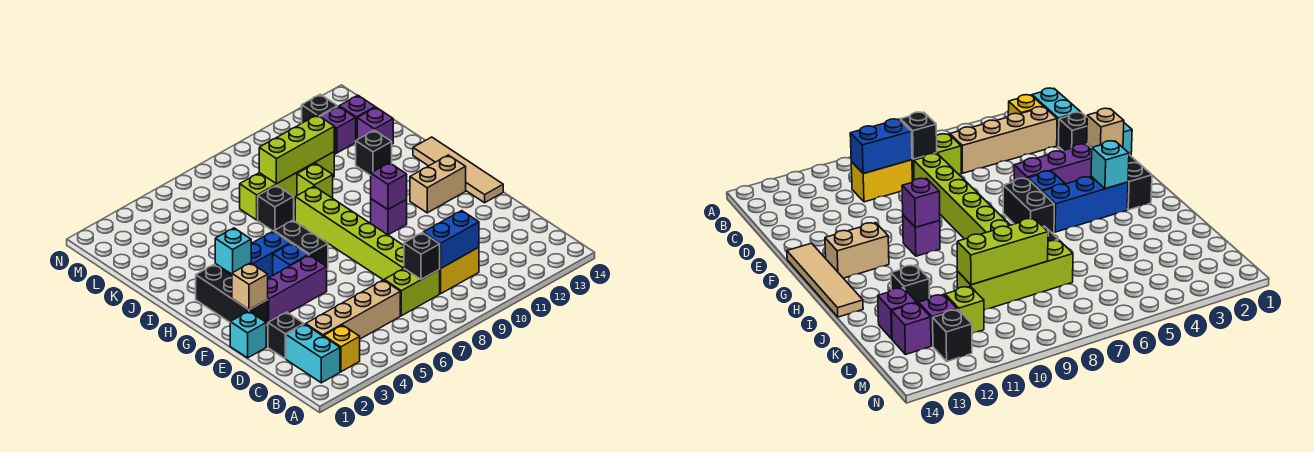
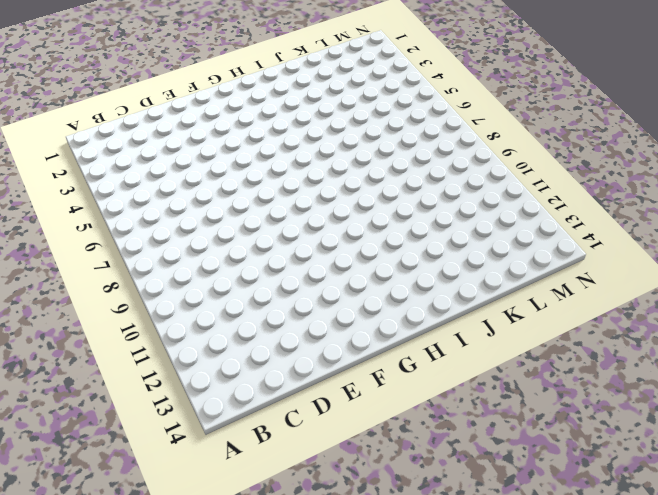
none -> cyan 1x2 brick [286,324,340,383]
none -> yellow 1x1 brick [324,325,360,372]
none -> tan 1x4 brick [306,280,400,339]
none -> lime 1x2 brick [384,269,440,316]

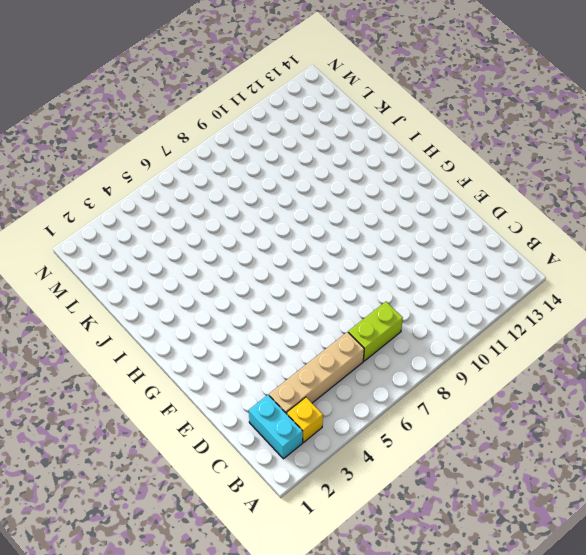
none -> yellow 1x2 brick [440,247,479,294]
none -> black 1x1 brick [268,312,304,359]
none -> lime 1x6 brick [295,186,404,280]
none -> cyan 1x1 brick [230,311,266,358]

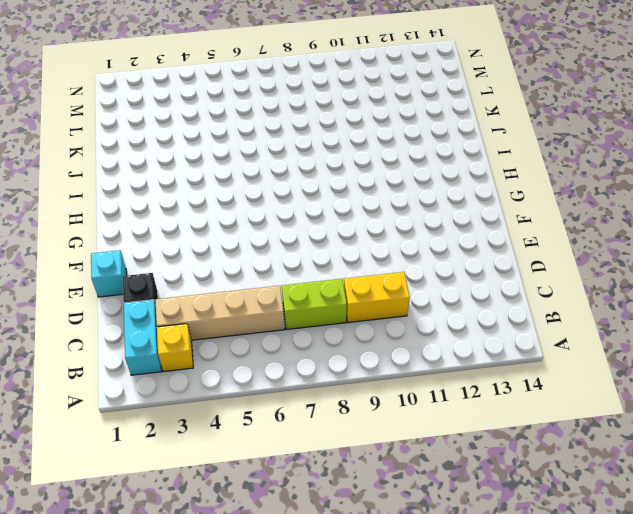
none -> lime 1x6 brick [295,186,404,280]
none -> black 1x3 brick [196,264,268,325]
none -> purple 1x3 brick [267,255,327,322]
none -> tan 1x4 tile [413,137,503,203]

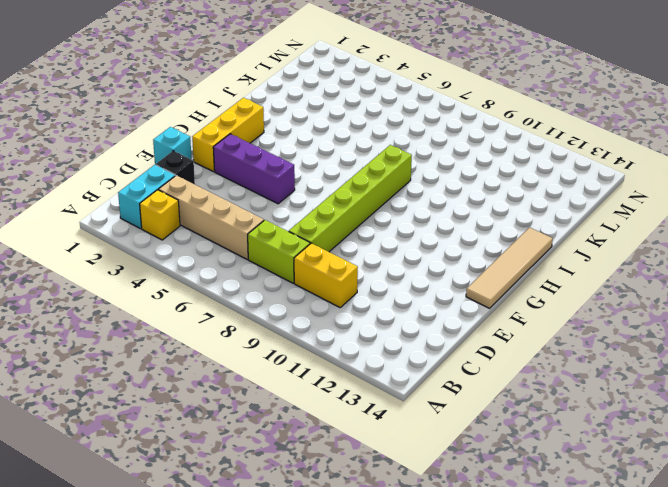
yellow 1x3 brick [192,98,264,172] -> black 1x3 brick [196,264,268,325]
none -> blue 1x1 brick [273,243,309,275]
none -> black 1x2 brick [274,220,328,269]
none -> purple 1x1 brick [371,199,407,235]
none -> tan 1x2 brick [410,155,466,213]

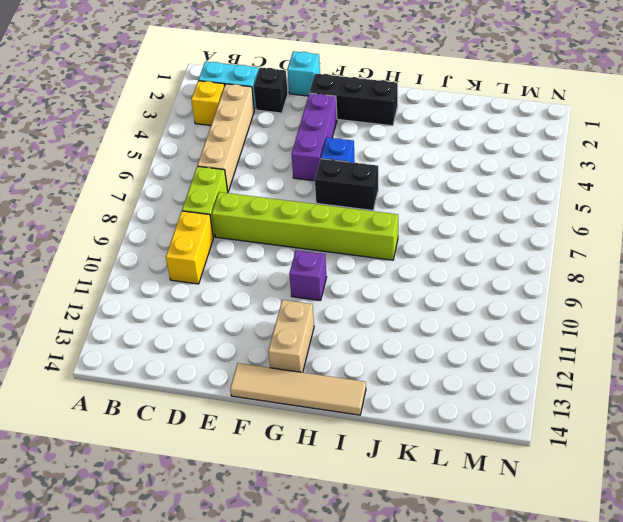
none -> blue 1x3 brick [215,231,290,278]
none -> black 1x1 brick [258,185,294,231]
none -> lime 1x1 brick [297,163,333,198]
none -> black 1x1 brick [356,130,392,175]

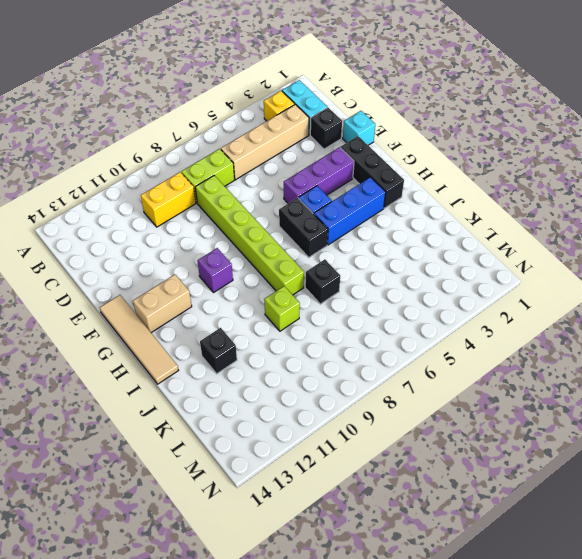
none -> lime 1x4 brick [240,152,334,220]
none -> purple 1x1 brick [357,107,393,144]
none -> lime 1x1 brick [945,286,984,333]
none -> purple 1x1 brick [320,106,356,153]

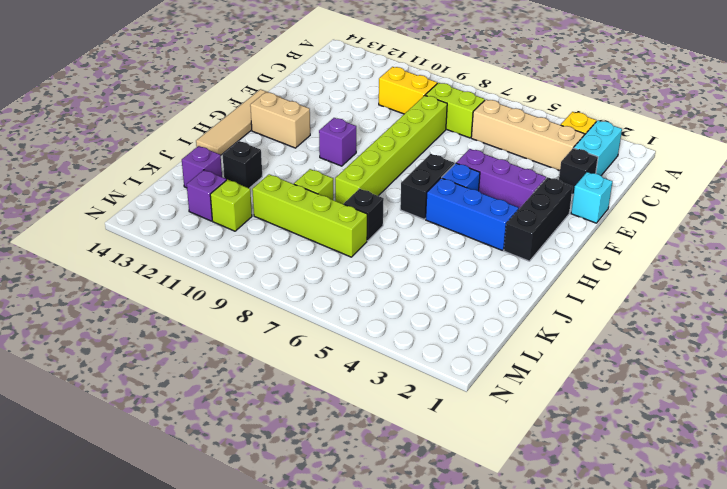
none -> purple 1x1 brick [339,95,375,140]
none -> black 1x1 brick [302,94,337,123]
none -> black 1x1 brick [404,233,440,279]
none -> blue 1x2 brick [423,211,479,268]

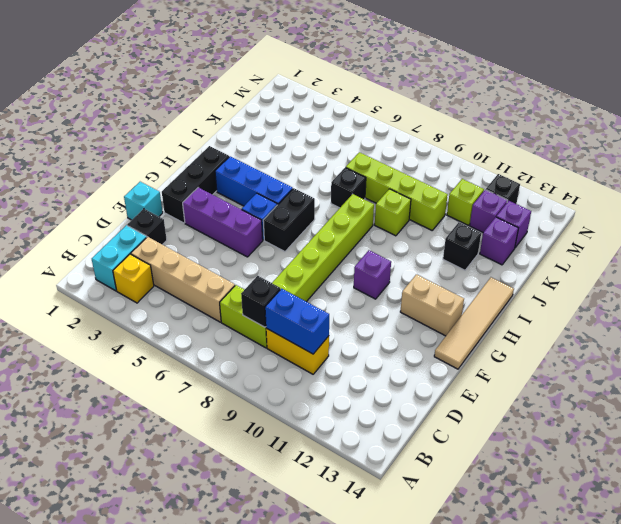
none -> tan 1x1 brick [232,263,268,310]
none -> purple 1x1 brick [371,163,407,209]
none -> cyan 1x1 brick [215,228,251,274]
none -> lime 1x3 brick [259,115,334,184]

